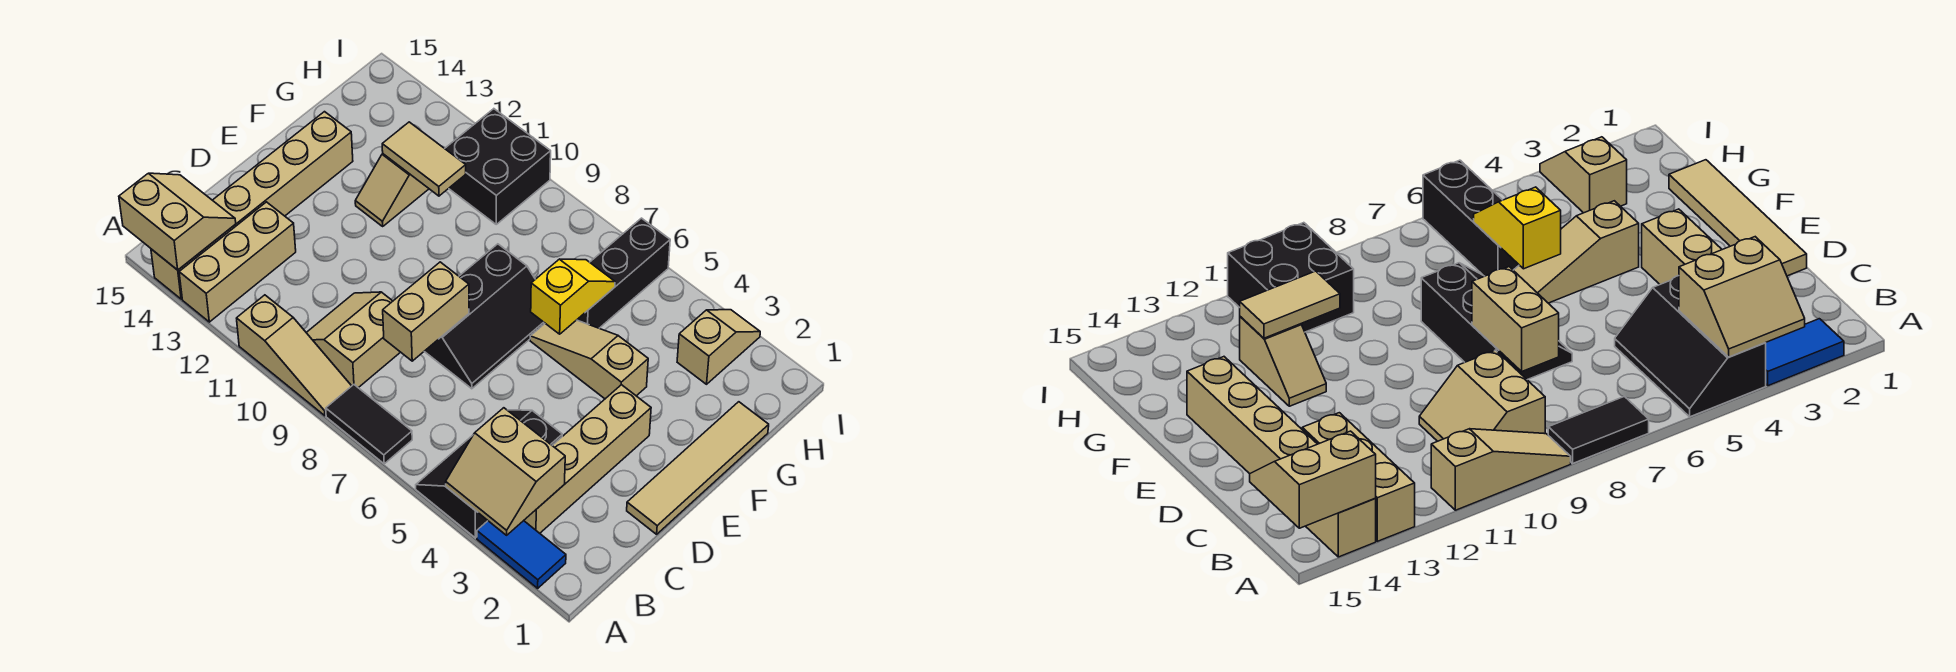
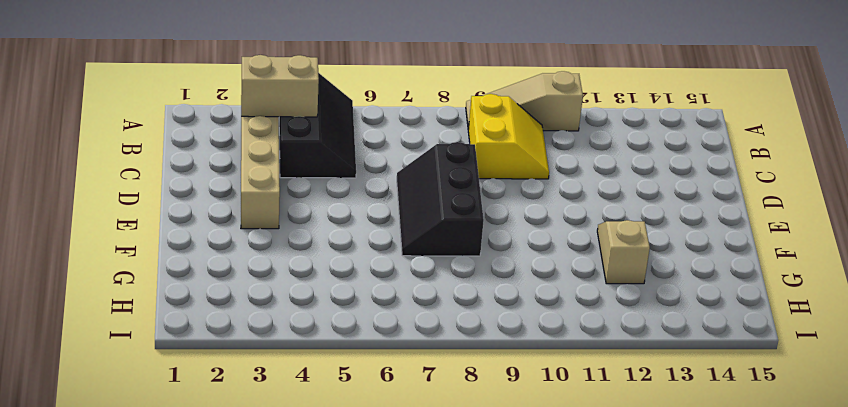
yellow 2x2 slope [468,94,549,179] -> tan 2x2 slope [306,292,400,388]
none -> blue 1x2 tile [477,521,566,588]
none -> black 1x2 tile [326,385,412,464]
none -> tan 1x3 brick [179,202,296,322]

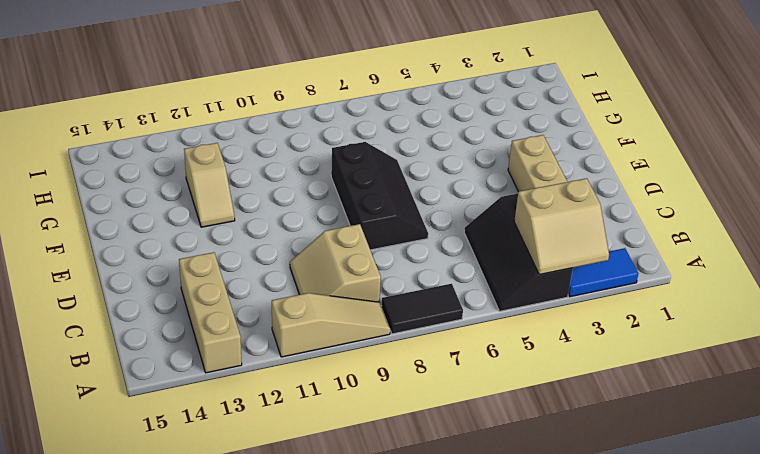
none -> tan 1x6 brick [151,112,353,299]
none -> tan 1x4 tile [627,402,769,534]
none -> tan 1x3 slope [530,320,648,399]

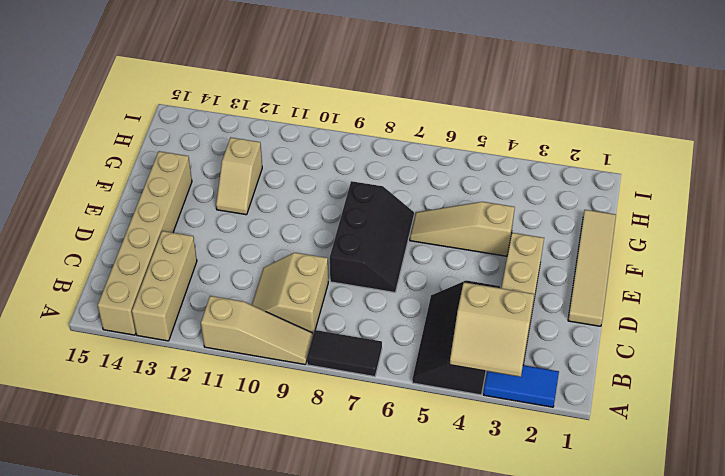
none -> black 1x3 brick [577,218,670,328]
none -> tan 1x2 slope [677,310,760,384]
none -> black 2x2 brick [445,109,551,224]

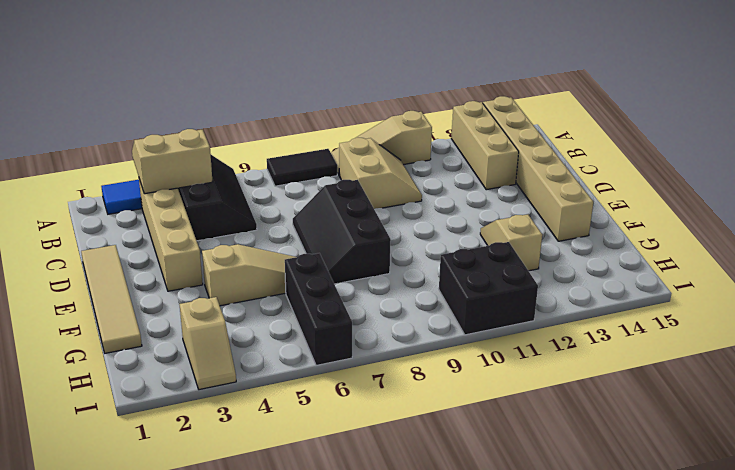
none -> tan 2x2 slope [119,173,236,270]
none -> tan 1x2 brick [383,262,469,361]
none -> yellow 1x2 slope [531,259,615,334]

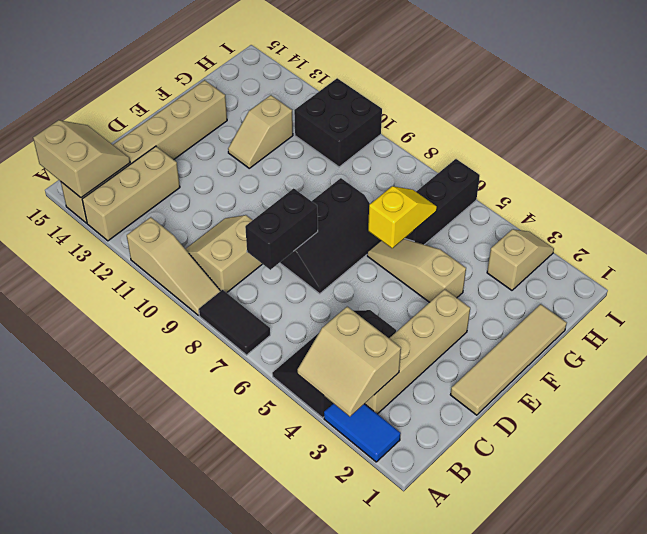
black 1x2 brick [245,188,318,270] -> tan 1x2 brick [383,262,469,361]
none -> tan 1x2 tile [382,122,466,196]

